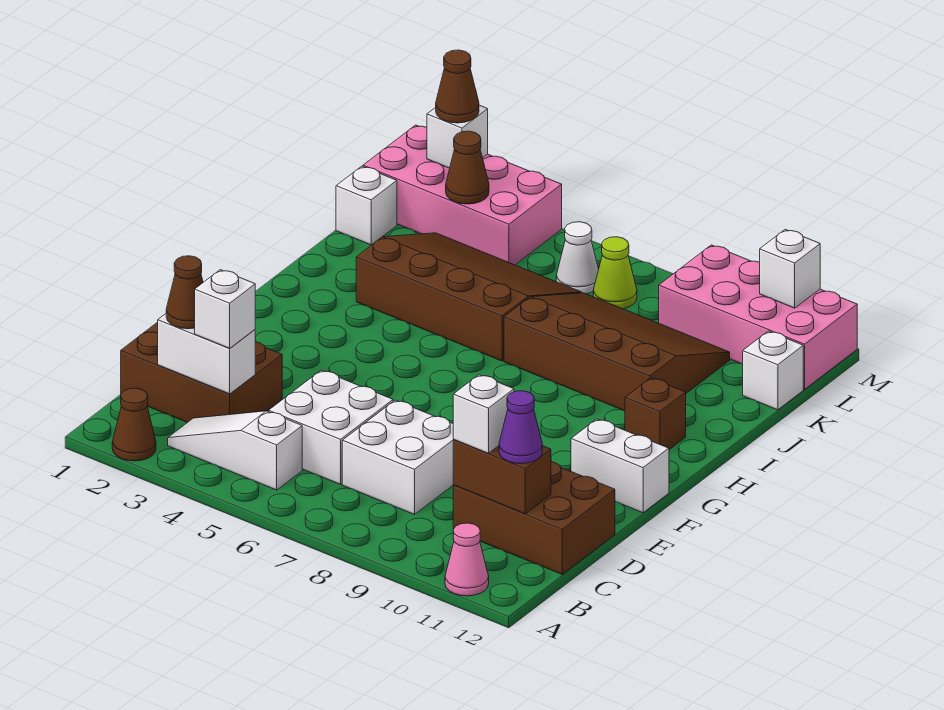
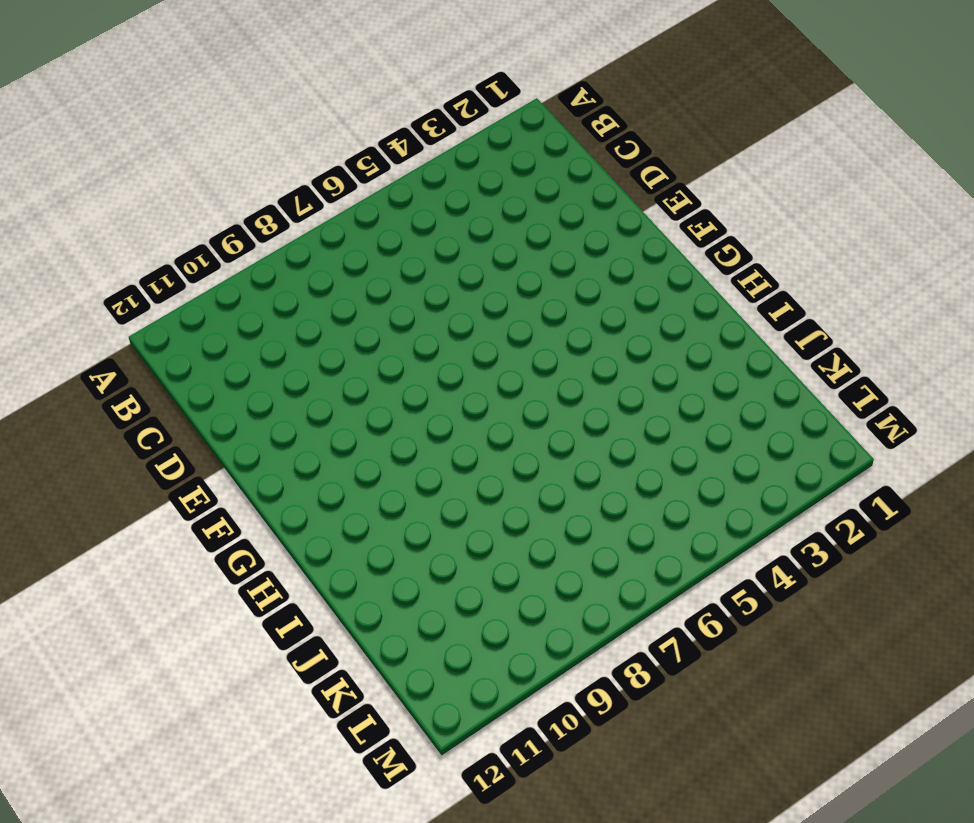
none -> brown 1x1 cone [112,388,156,461]
none -> pink 1x1 cone [445,523,489,596]
none -> white 1x3 slope [168,411,302,490]

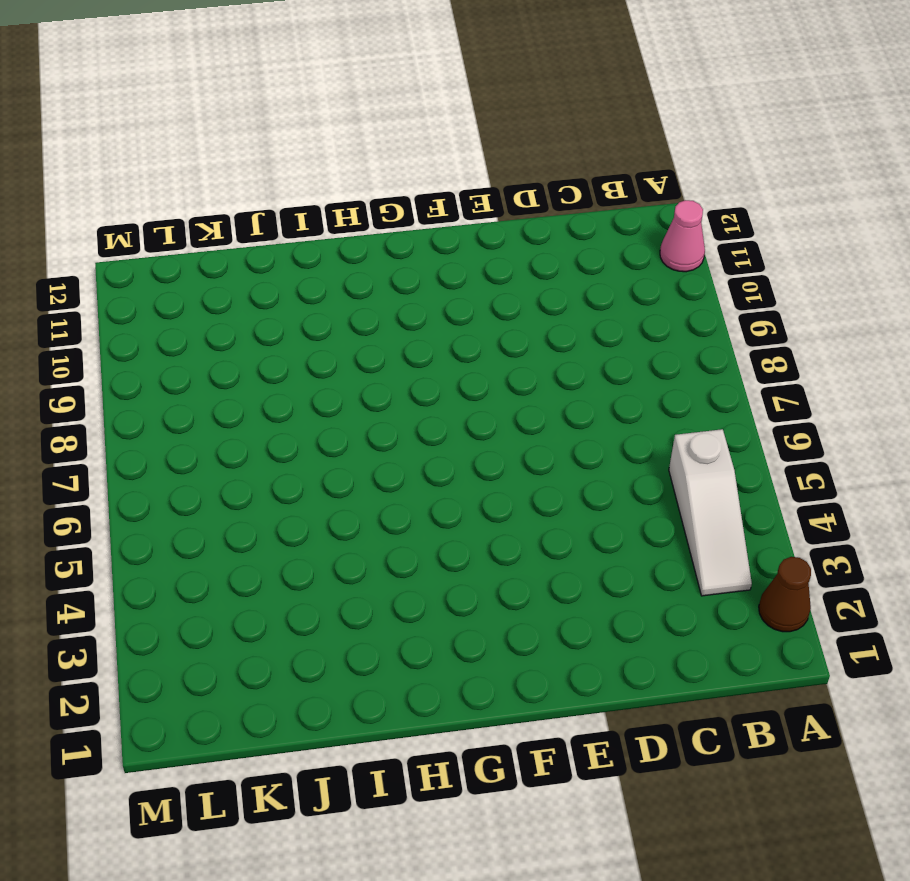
none -> brown 2x3 brick [121,322,282,423]
none -> white 2x2 brick [269,370,393,484]
none -> white 2x2 brick [342,400,454,514]

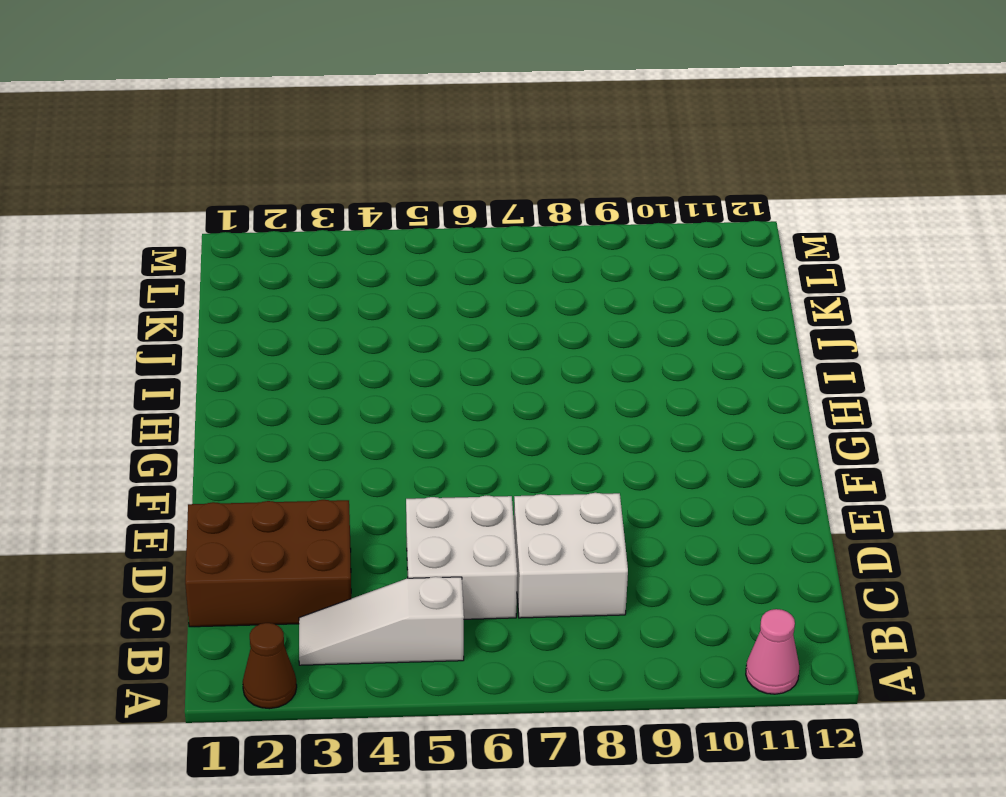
none -> brown 2x3 brick [453,462,615,574]
none -> white 1x2 brick [571,419,669,513]
none -> brown 1x1 brick [625,378,686,450]

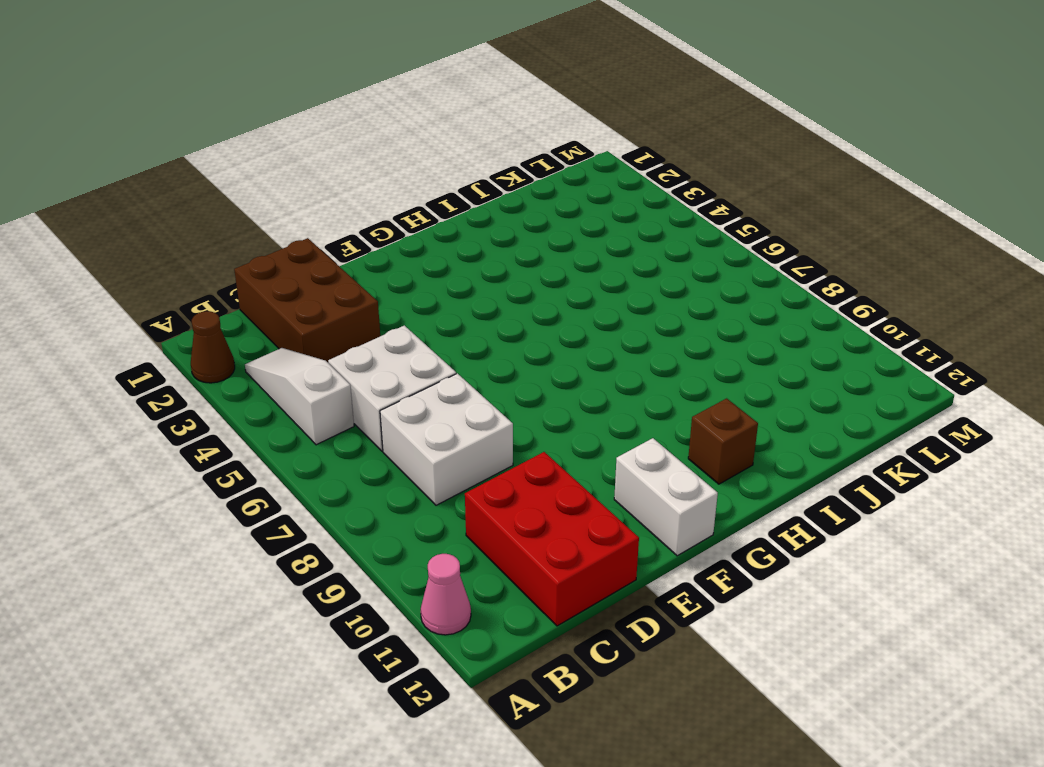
red 2x3 brick [465,452,639,626] -> brown 2x3 brick [453,462,615,574]
none -> brown 3x4 slope [356,233,582,361]
none -> brown 3x4 slope [504,293,730,411]
none -> white 1x1 brick [336,166,397,245]

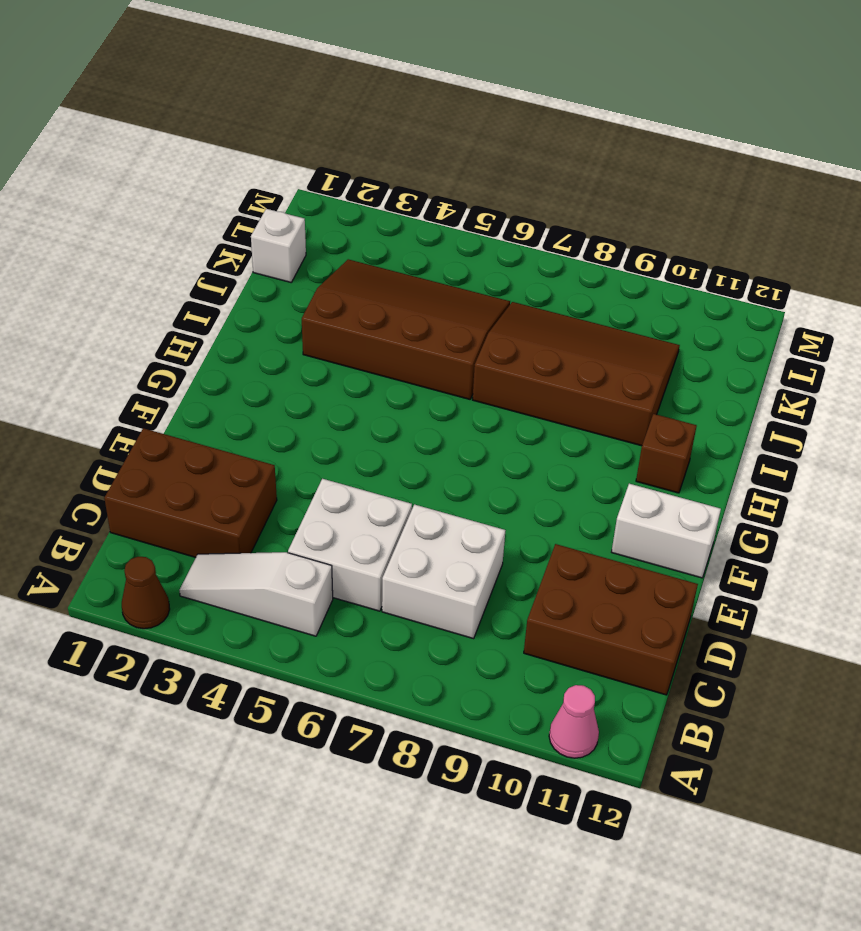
none -> white 1x1 brick [743,331,803,410]
none -> pink 2x4 brick [363,125,562,265]
none -> white 1x1 cone [556,222,599,294]

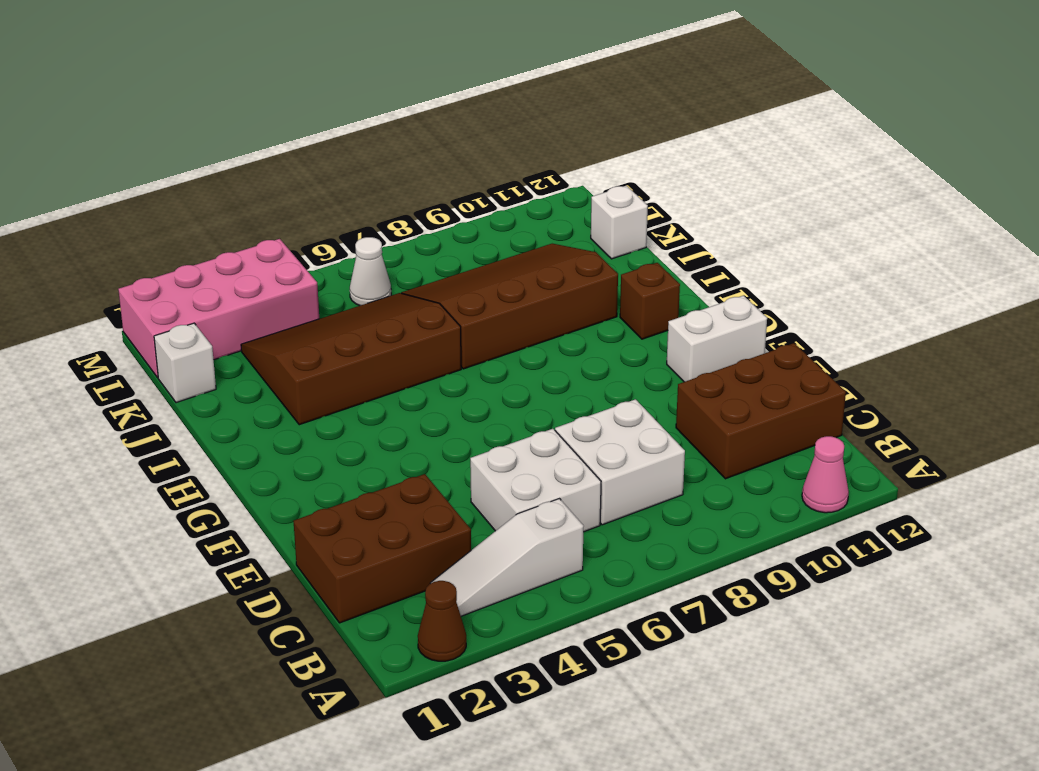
none -> lime 1x1 cone [593,237,637,309]
none -> pink 2x4 brick [659,245,857,389]
none -> white 1x2 brick [158,314,255,394]

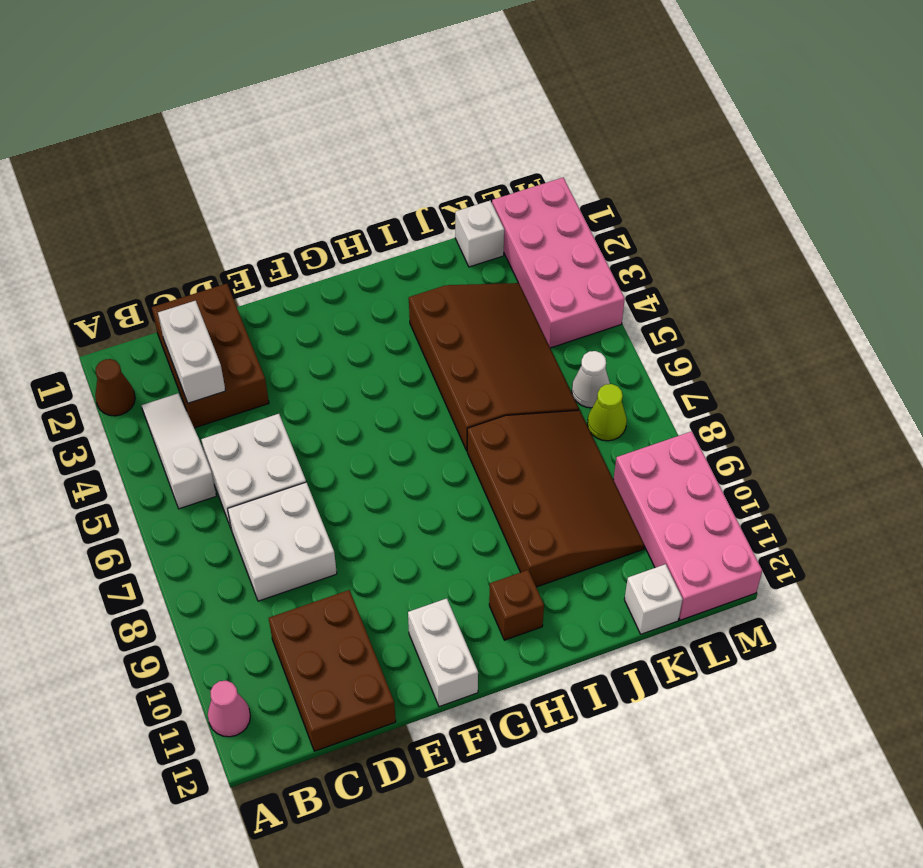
none -> brown 1x2 brick [453,440,551,514]
none -> brown 1x1 cone [446,131,489,204]
none -> white 1x1 brick [427,105,488,168]

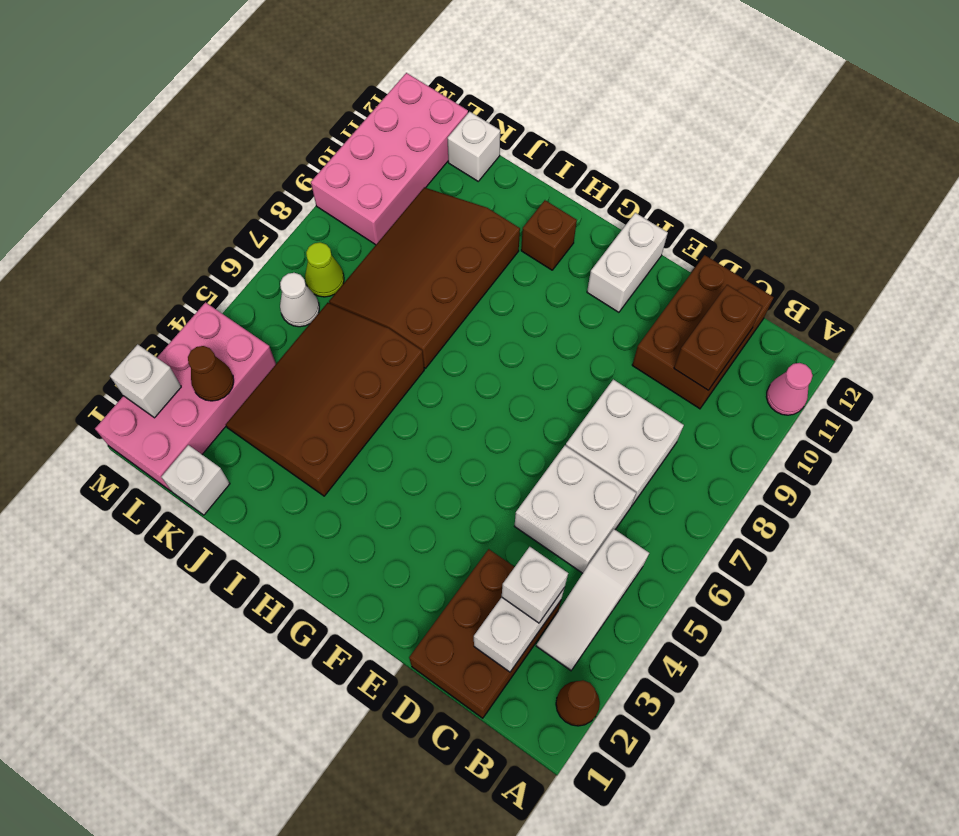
none -> white 1x1 brick [760,229,820,308]
none -> brown 1x1 cone [166,256,203,329]
none -> white 1x1 brick [453,375,514,453]

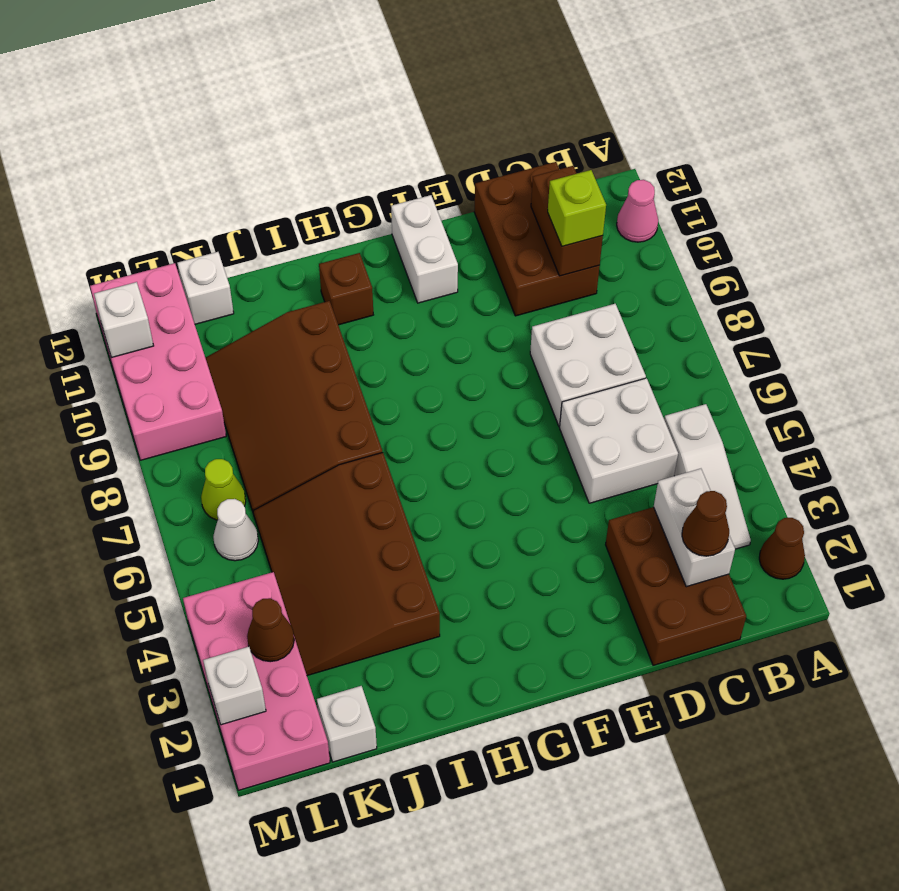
lime 1x1 brick [548,170,606,246] -> white 1x1 brick [453,375,514,453]
none -> white 1x1 brick [195,270,255,348]
none -> purple 1x1 cone [499,391,542,464]
none -> brown 1x1 cone [436,50,479,123]

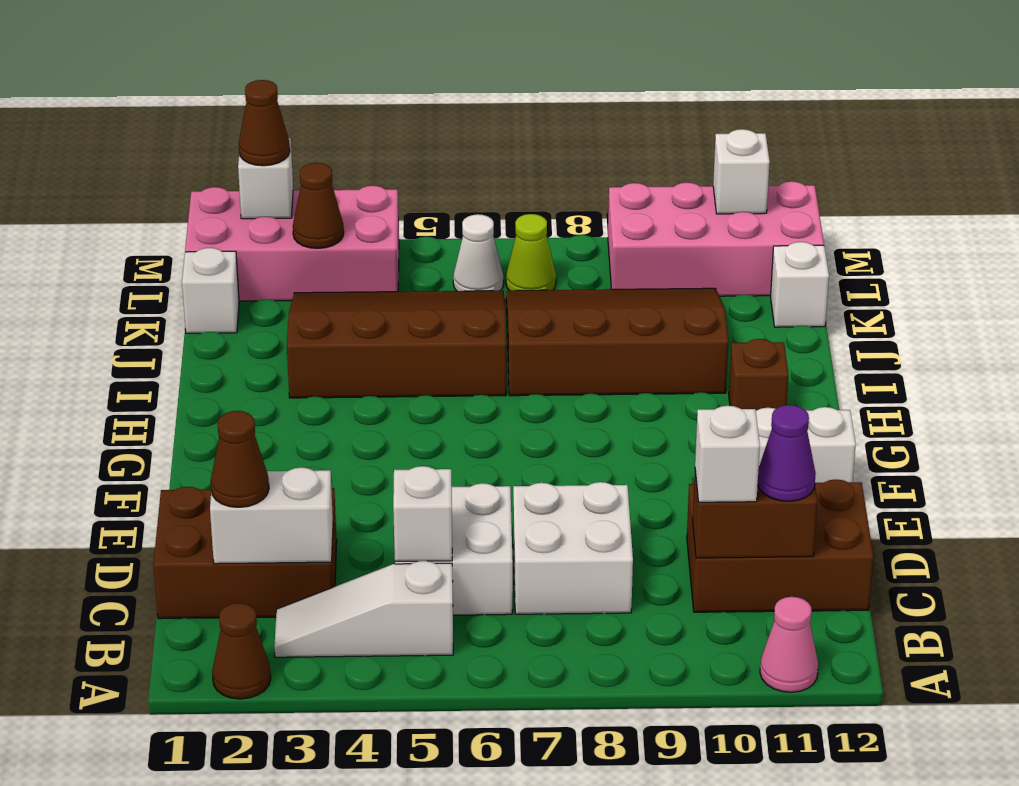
white 1x1 brick [393,466,452,561] -> white 1x1 brick moved to [195,270,255,348]

